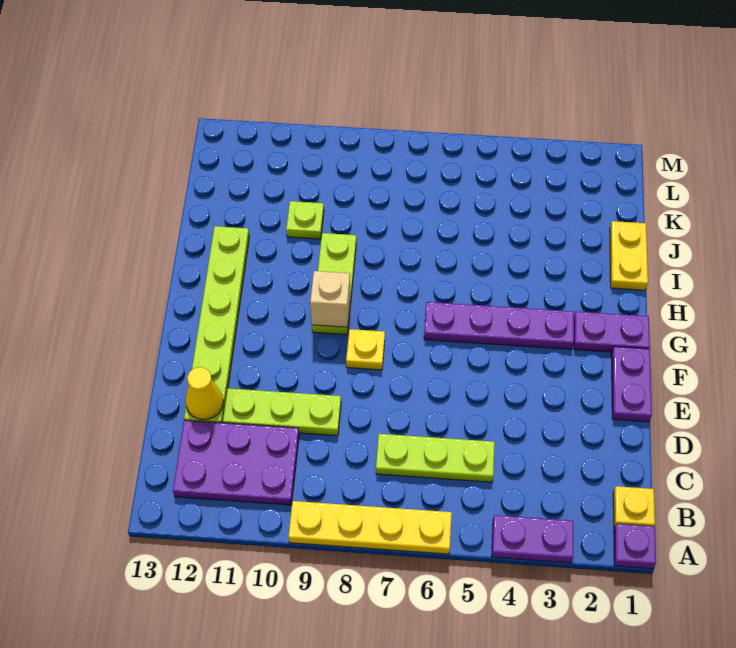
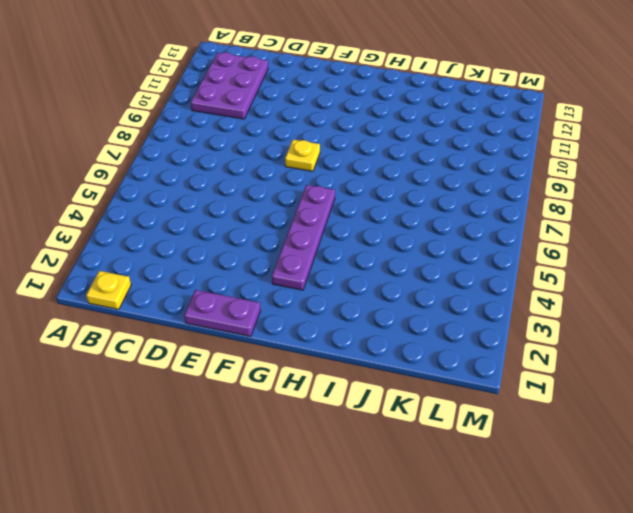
none -> purple 1x1 plate [614,524,656,569]
none -> purple 1x2 plate [492,515,573,563]
none -> yellow 1x4 plate [289,501,452,554]

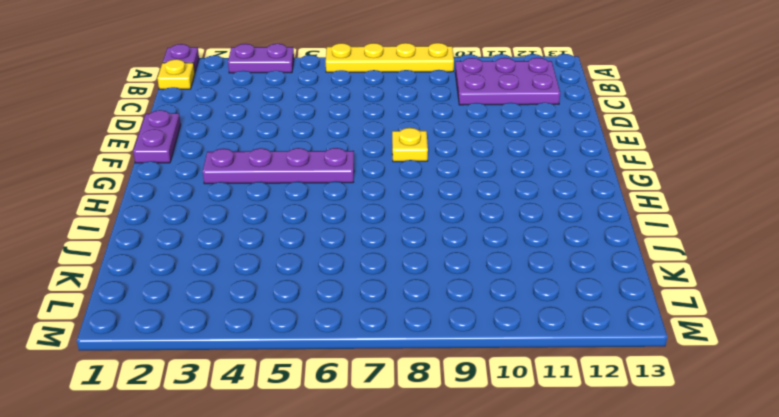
none -> lime 1x3 plate [376,434,495,482]
none -> lime 1x3 plate [223,388,341,436]
none -> lime 1x6 plate [184,226,249,423]

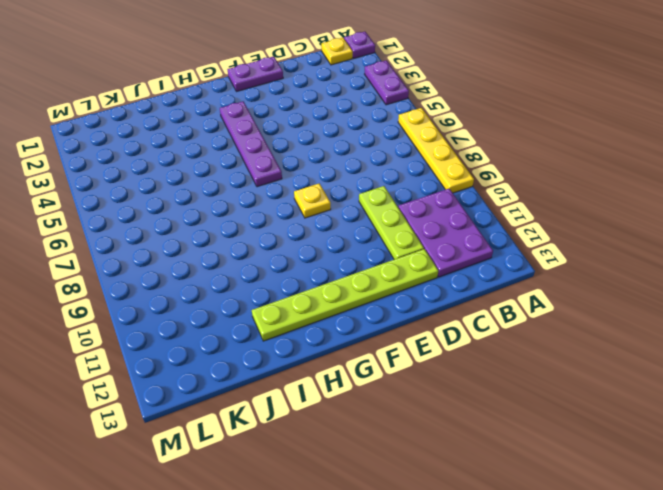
none -> lime 1x3 plate [376,434,495,482]
none -> purple 1x2 plate [574,312,650,352]
none -> lime 1x3 plate [312,233,356,335]

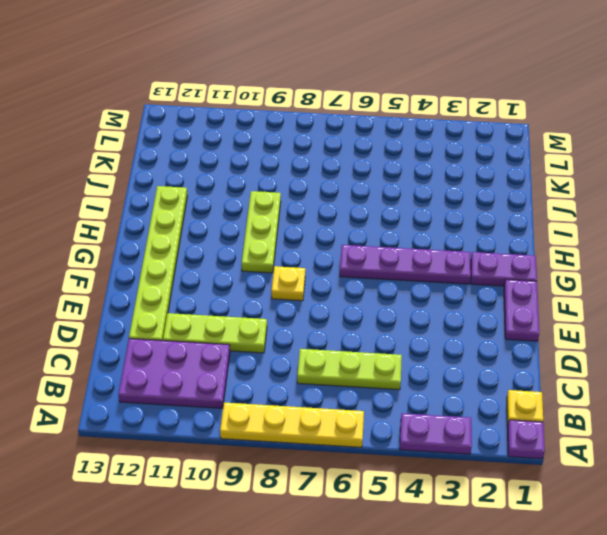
none -> yellow 1x2 plate [610,221,648,290]
none -> lime 1x1 plate [286,201,324,239]
none -> yellow 1x1 cone [186,367,223,420]

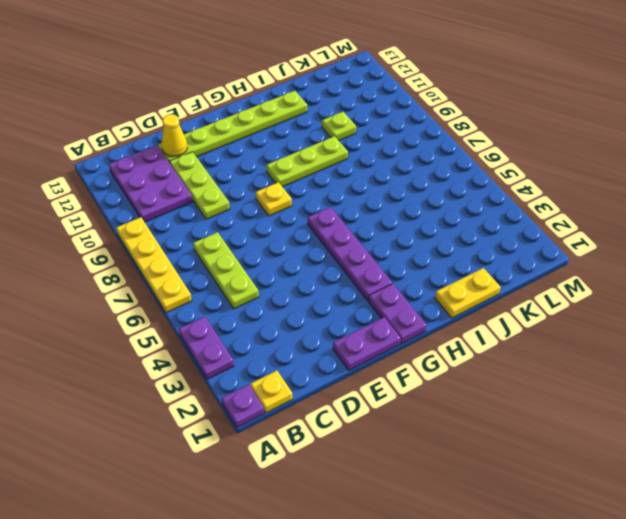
none -> tan 1x1 brick [310,271,350,327]

